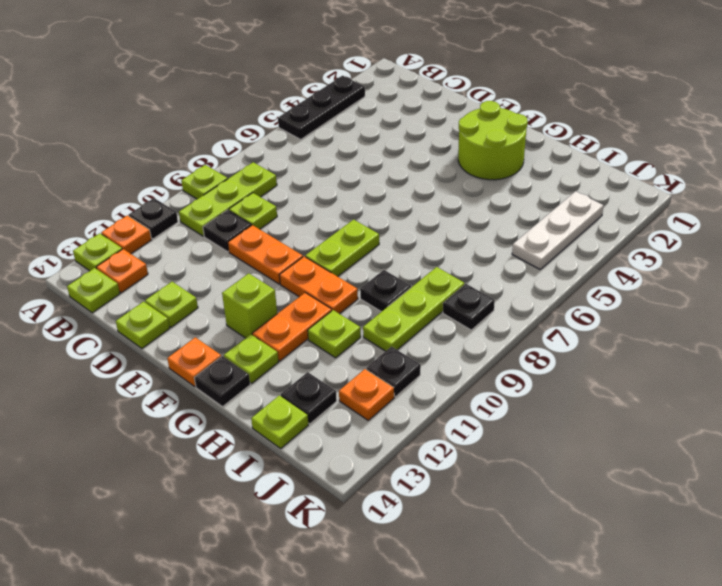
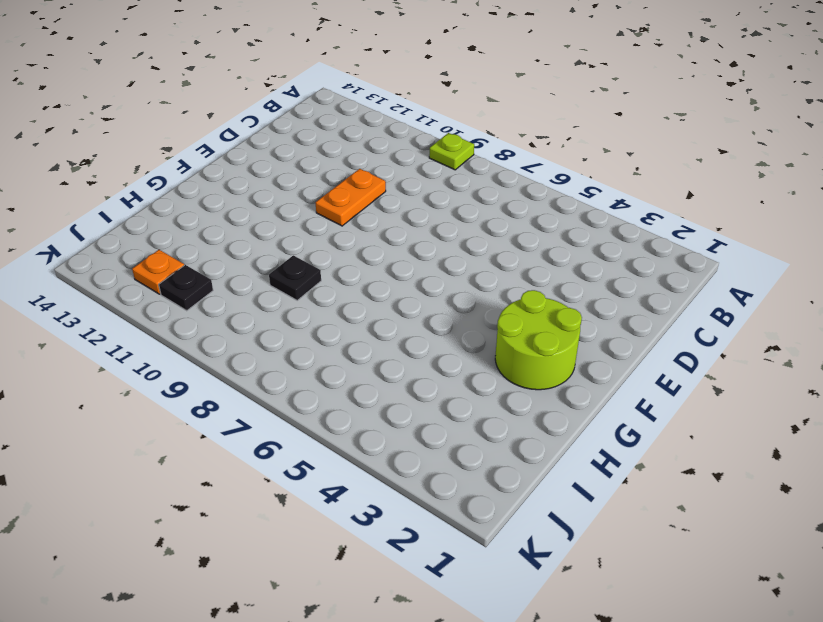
none -> black 1x3 plate [278,76,365,139]
none -> black 1x1 plate [129,198,178,239]
none -> orange 1x1 plate [101,215,151,254]
none -> lime 1x1 plate [73,233,122,271]

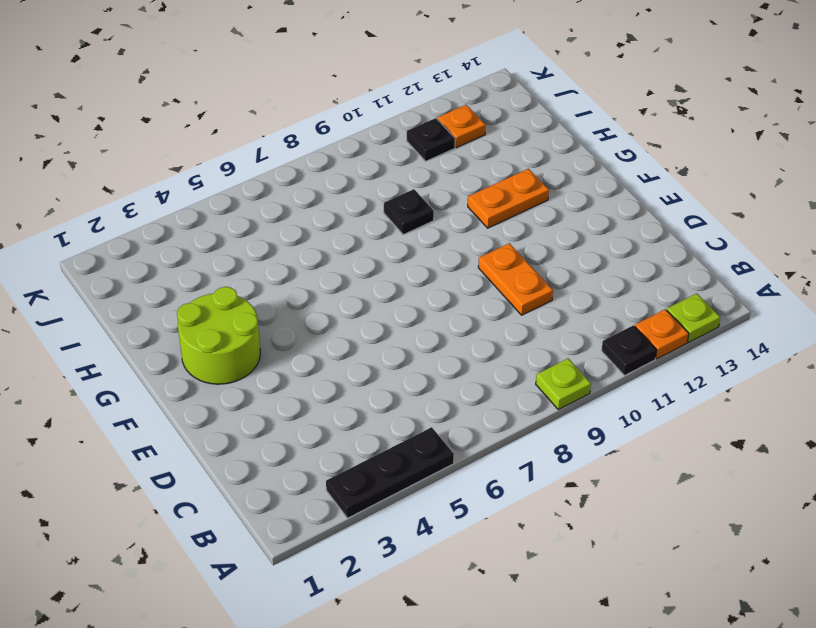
none -> lime 1x3 plate [179,162,277,236]
none -> orange 1x1 plate [96,249,148,293]
none -> lime 1x1 plate [67,268,120,313]
none -> lime 1x1 plate [229,193,277,229]

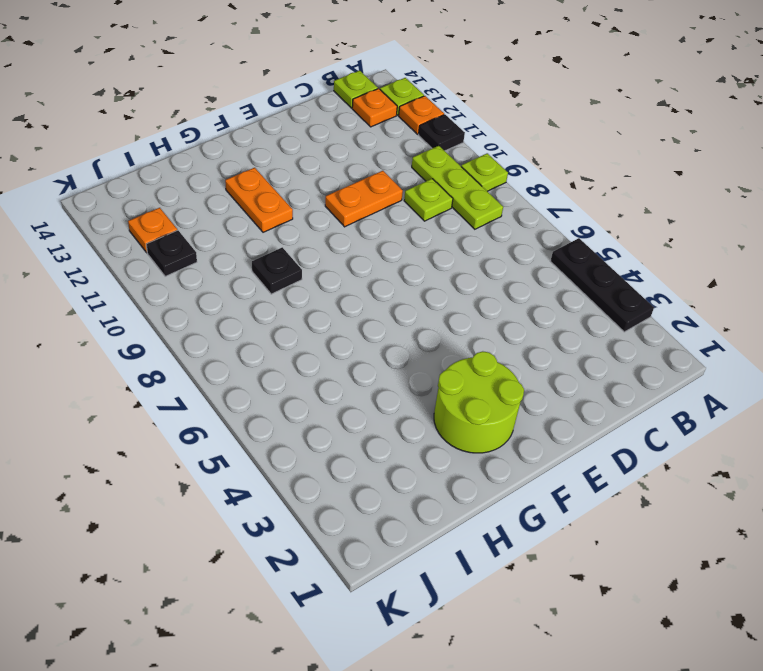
none -> black 1x1 plate [203,210,251,252]
none -> lime 1x1 plate [145,282,198,327]
none -> lime 1x1 plate [116,302,170,349]
none -> lime 1x2 plate [305,219,379,277]

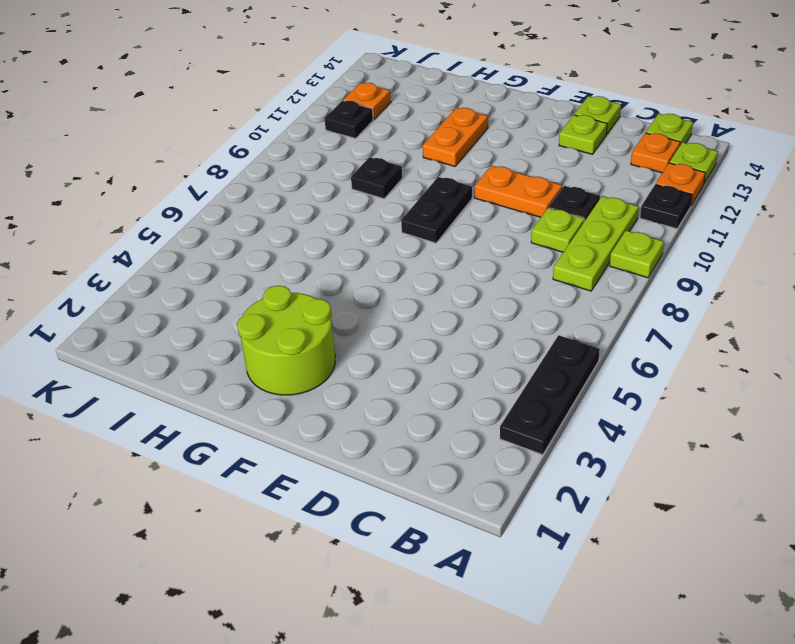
black 1x2 plate [401,177,472,243] -> lime 1x2 plate [305,219,379,277]
none -> orange 1x2 plate [279,257,358,314]
none -> lime 1x1 brick [222,273,277,338]
none -> orange 1x1 plate [167,337,221,387]
none -> lime 1x1 plate [224,334,278,383]

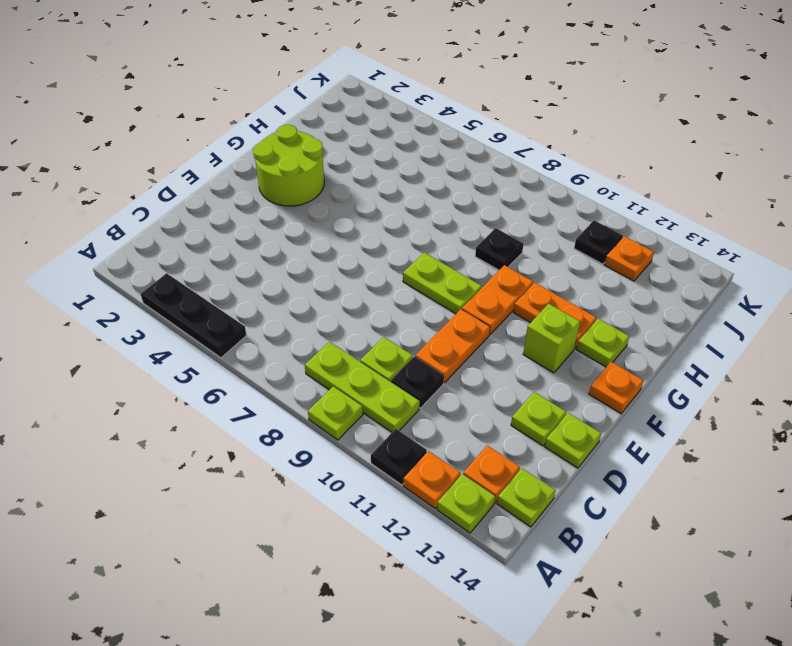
none -> black 1x1 plate [195,356,250,407]
none -> lime 1x1 plate [308,310,361,358]
none -> lime 1x3 plate [363,267,465,351]
none -> black 1x1 plate [281,372,337,424]

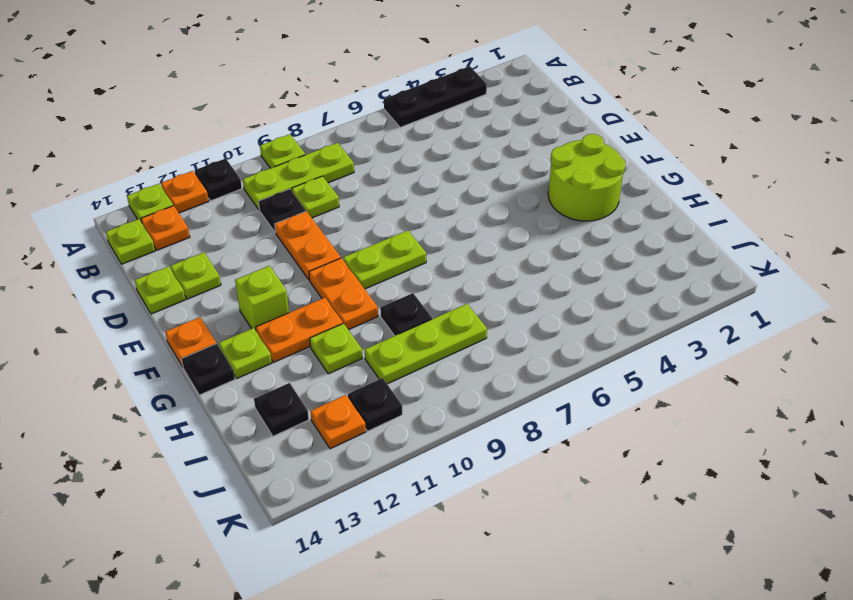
none -> lime 1x1 plate [251,395,308,448]
none -> white 1x3 plate [512,191,604,269]
none -> black 1x1 plate [443,284,495,330]

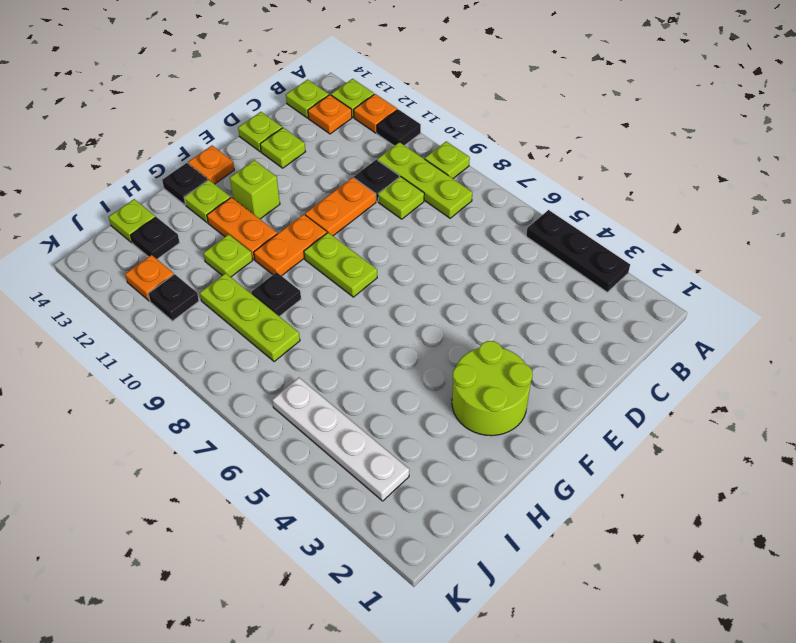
white 1x4 plate [272,378,409,501] -> white 1x3 plate [512,191,604,269]
none -> black 1x1 plate [443,284,495,330]

